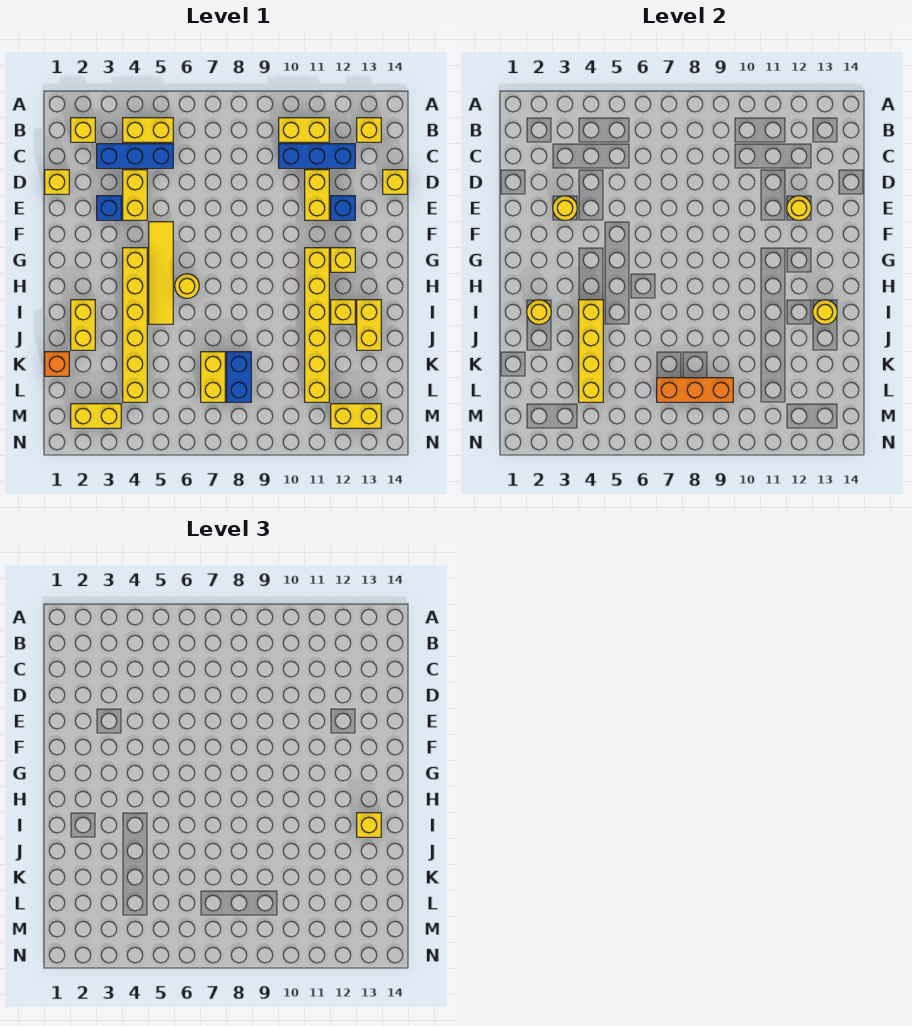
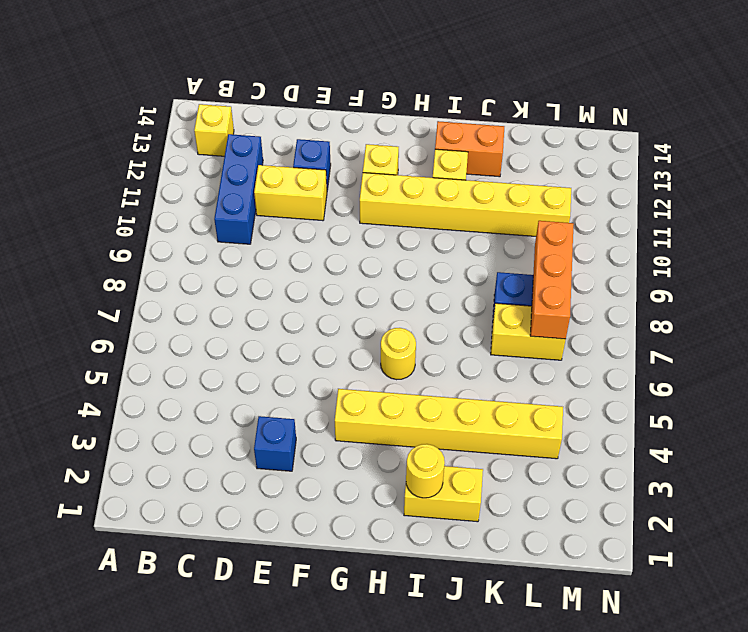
orange 1x2 brick [435,121,504,177] -> yellow 1x2 brick [357,300,381,350]
none -> yellow 1x1 brick [71,118,95,142]
none -> yellow 1x2 brick [123,118,173,142]
none -> yellow 1x2 brick [279,118,329,142]
none -> blue 1x3 brick [97,144,173,168]

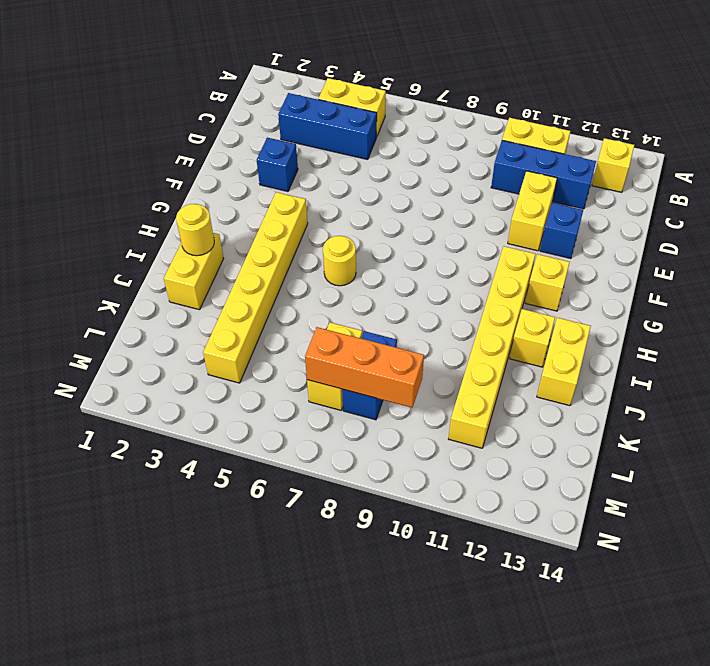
none -> yellow 1x1 brick [71,118,95,142]
none -> yellow 1x1 brick [45,170,69,194]
none -> yellow 1x2 brick [123,170,147,220]
none -> yellow 1x1 brick [383,170,407,194]

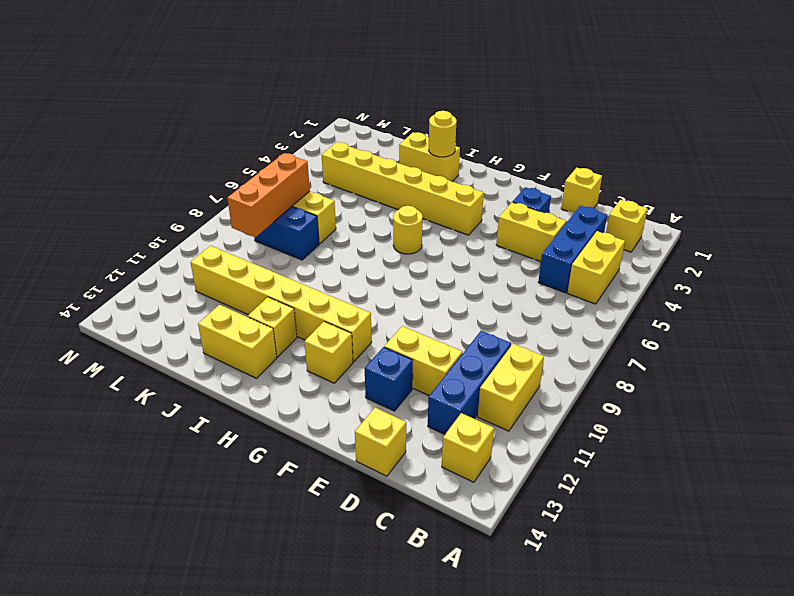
none -> yellow 1x4 tile [149,222,173,324]
none -> orange 1x1 brick [45,352,69,376]
none -> yellow 1x2 brick [71,404,121,428]
none -> yellow 1x2 brick [331,404,381,428]

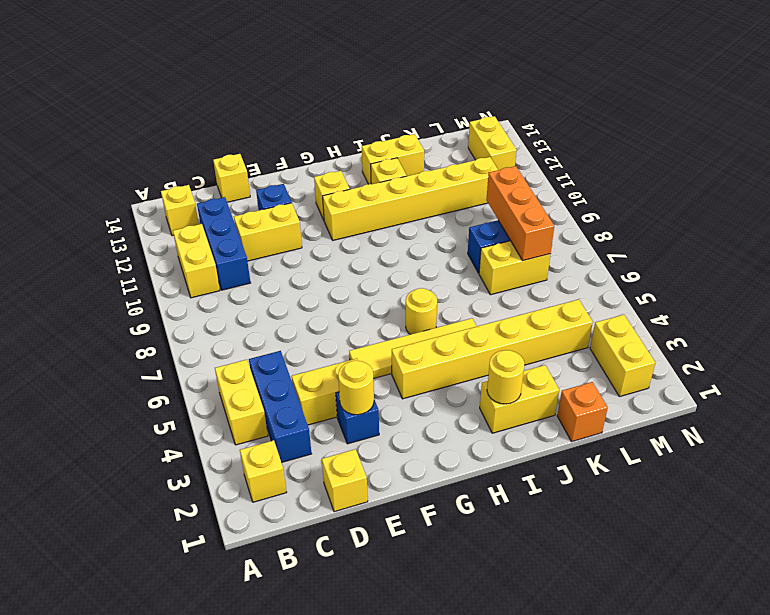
none -> yellow 1x1 round brick [787,196,811,220]
none -> yellow 1x4 brick [579,300,603,402]
none -> yellow 1x1 round brick [813,300,837,324]
none -> yellow 1x1 brick [357,813,381,837]

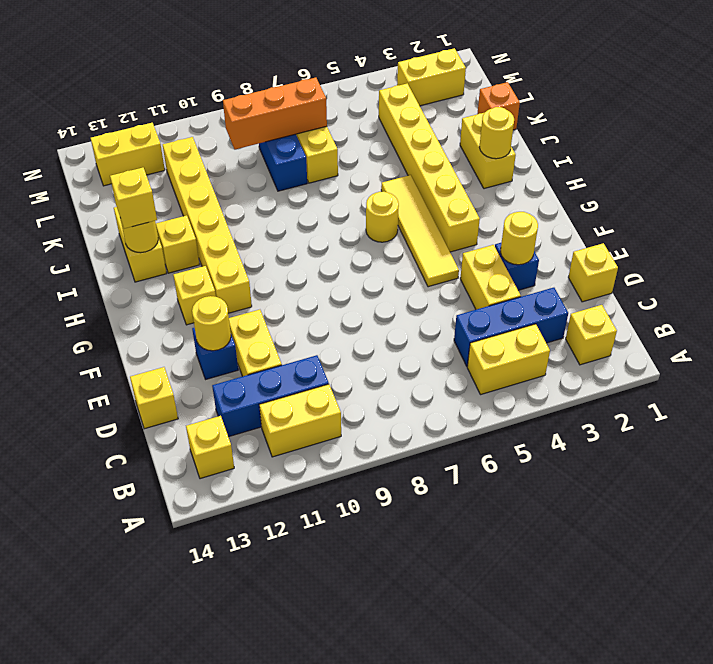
none -> yellow 1x4 brick [579,300,603,402]

